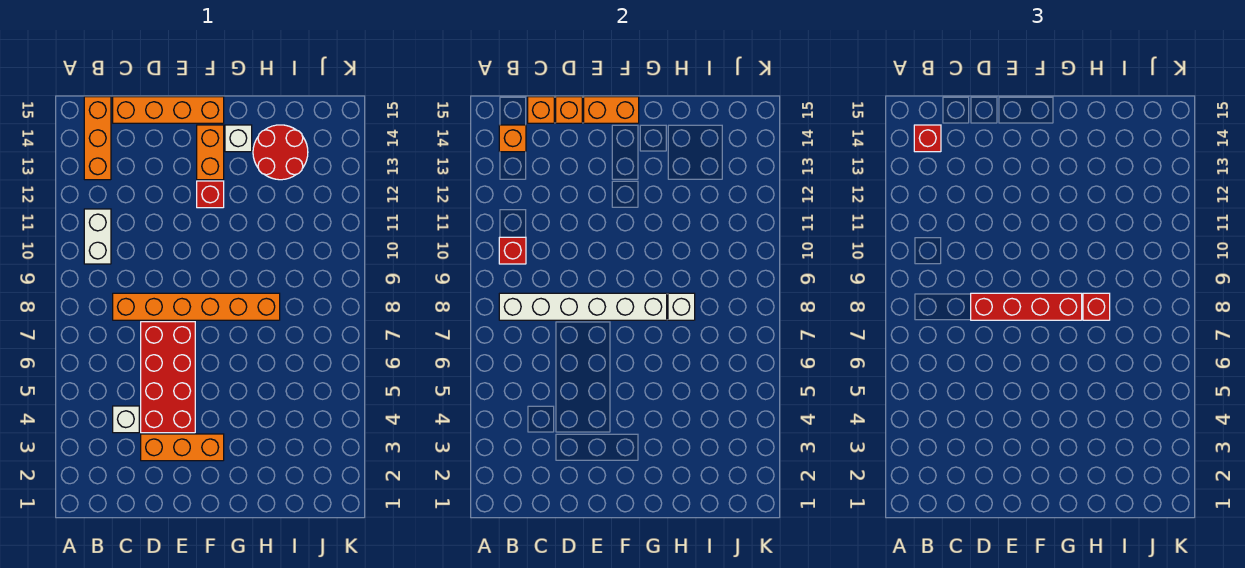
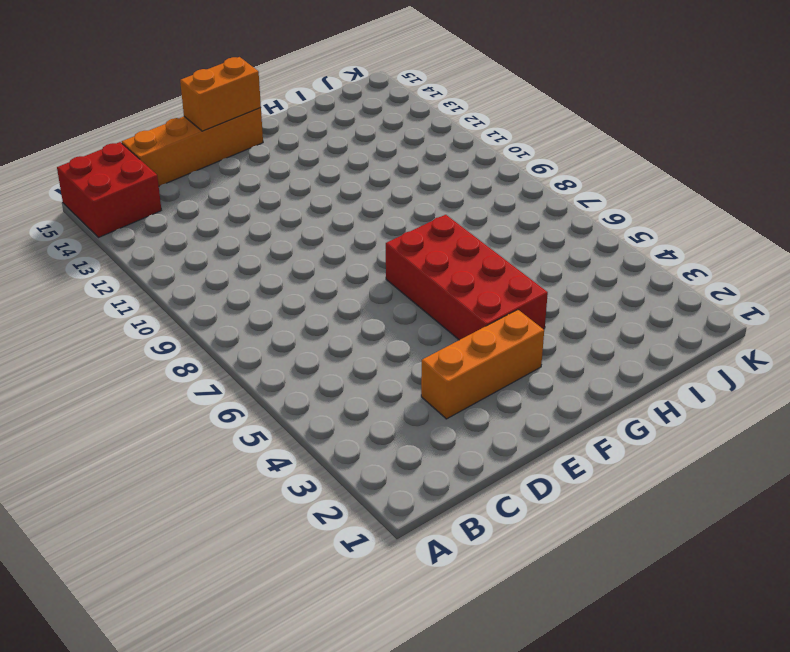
red 2x2 brick [57,142,161,238] -> orange 1x3 brick [84,97,111,180]
red 2x4 brick [386,215,548,340] -> red 2x4 brick moved to [141,322,195,433]
none -> white 1x2 brick [84,209,111,264]
none -> white 1x1 brick [113,406,139,433]
none -> orange 1x6 brick [113,293,280,320]

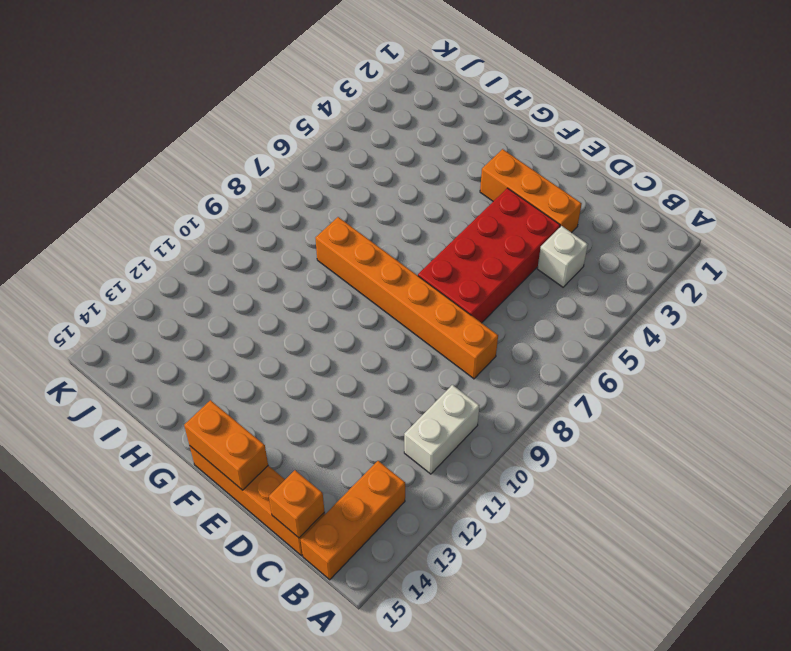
none -> red 1x1 brick [197,181,224,208]
none -> orange 1x2 brick [197,125,224,180]
none -> white 1x1 brick [225,125,252,152]

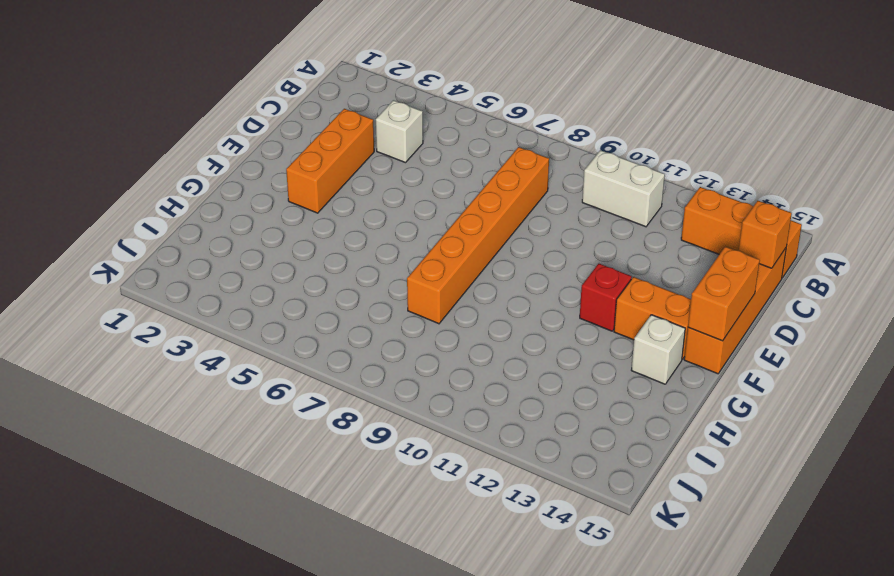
none -> red 2x4 brick [141,322,195,433]
none -> red 2x2 round brick [253,125,308,180]
none -> white 1x6 brick [499,293,667,320]

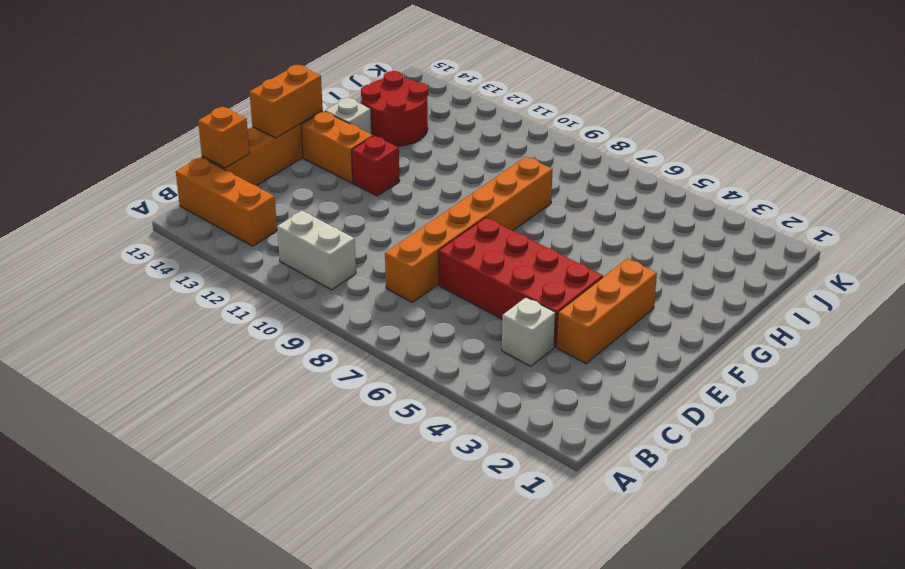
none -> white 1x6 brick [499,293,667,320]
none -> red 1x1 brick [499,237,526,264]
none -> orange 1x1 brick [499,125,526,152]

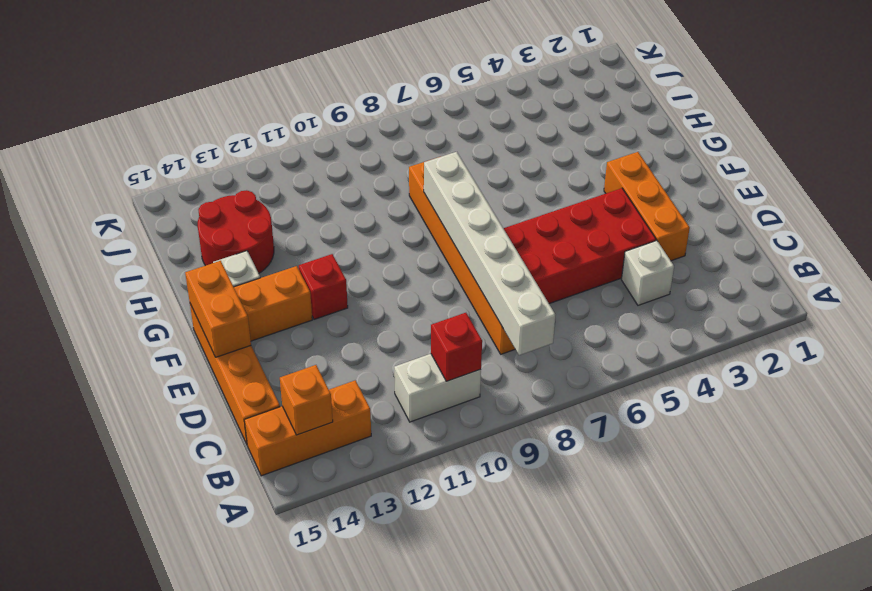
none -> orange 1x1 brick [528,97,554,123]
none -> orange 1x1 brick [556,97,582,123]
none -> white 1x1 brick [668,293,695,320]

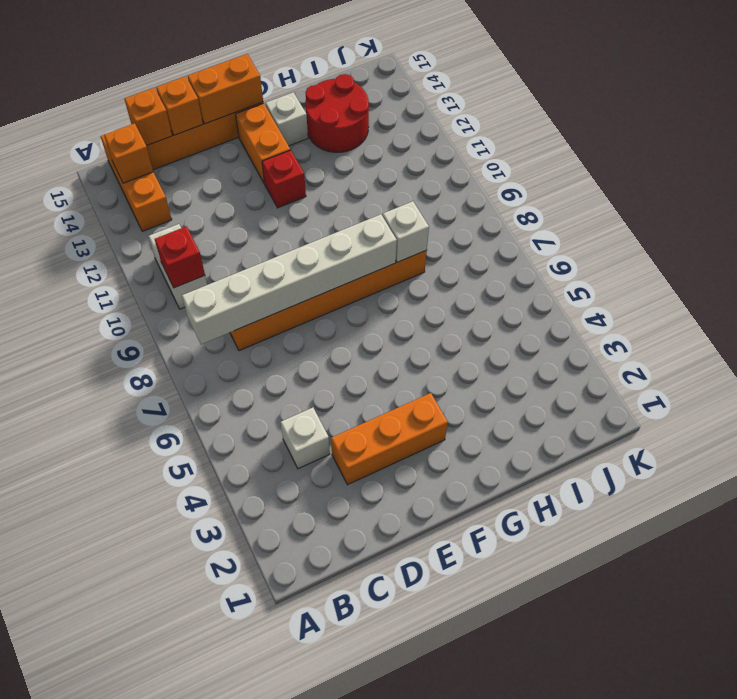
none -> red 2x4 brick [141,322,195,433]
none -> red 1x1 brick [914,125,941,152]
none -> red 1x4 brick [971,293,1082,320]

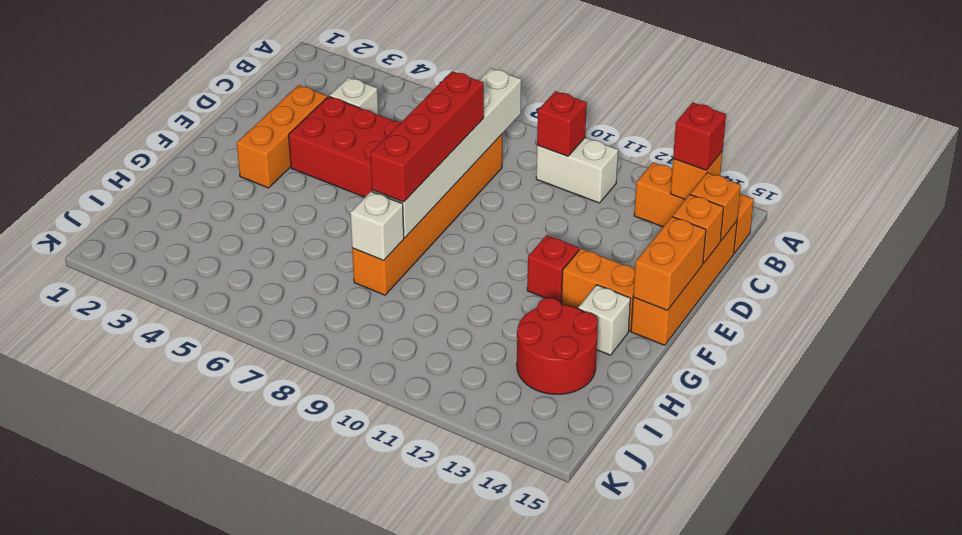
none -> red 1x1 brick [1083,293,1110,320]

